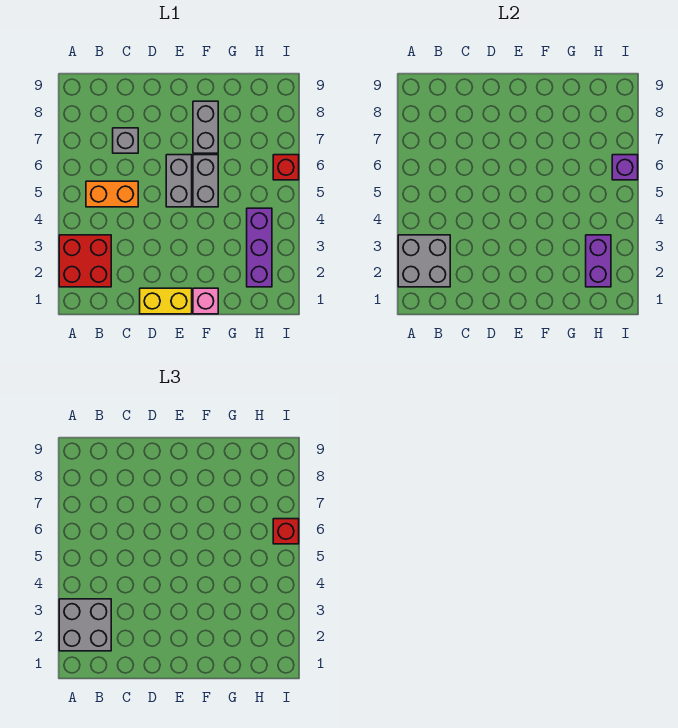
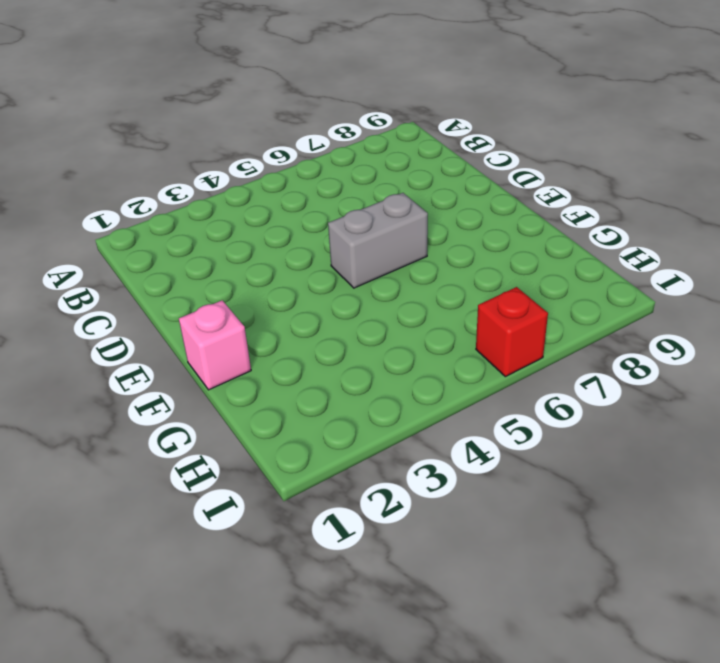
none -> red 2x2 brick [59,235,111,287]
none -> orange 1x2 brick [86,181,138,207]
none -> grey 1x1 brick [113,128,138,153]

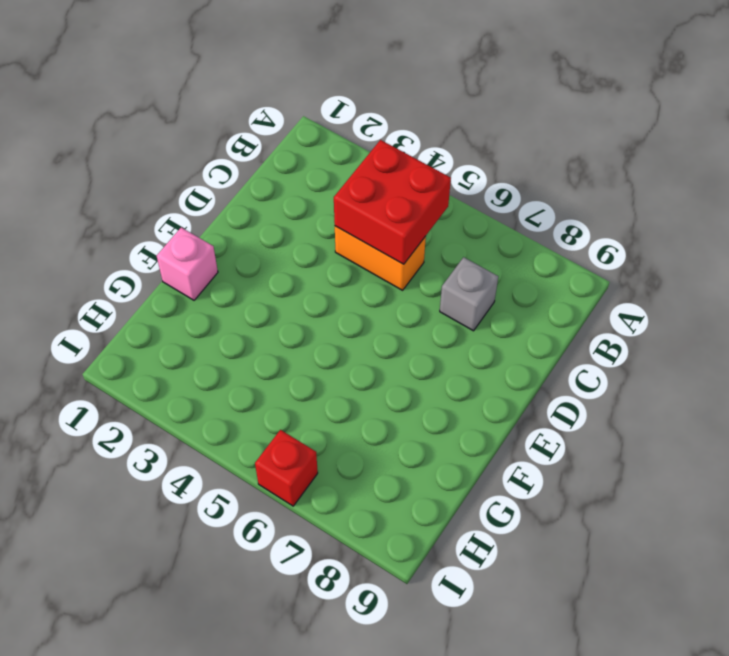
red 2x2 brick [334,140,451,264] -> red 2x2 brick moved to [59,235,111,287]
orange 1x2 brick [335,226,426,290] -> orange 1x2 brick turned to [86,181,138,207]
none -> yellow 1x2 brick [140,288,192,314]
none -> grey 1x2 brick [166,155,192,207]
none -> grey 1x2 brick [193,155,218,207]

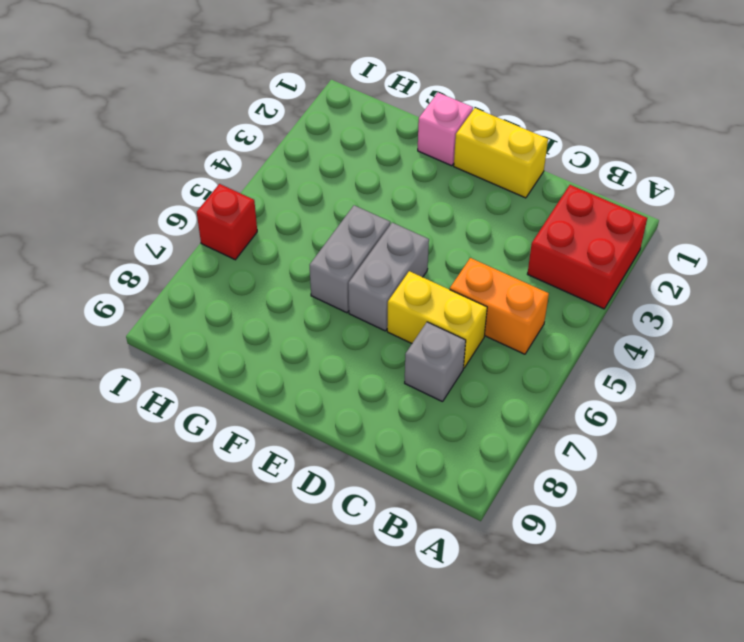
yellow 1x2 brick [387,271,487,368] -> none
none -> grey 1x2 brick [193,101,218,153]
none -> purple 1x3 brick [247,208,272,287]
none -> grey 2x2 brick [398,235,450,287]

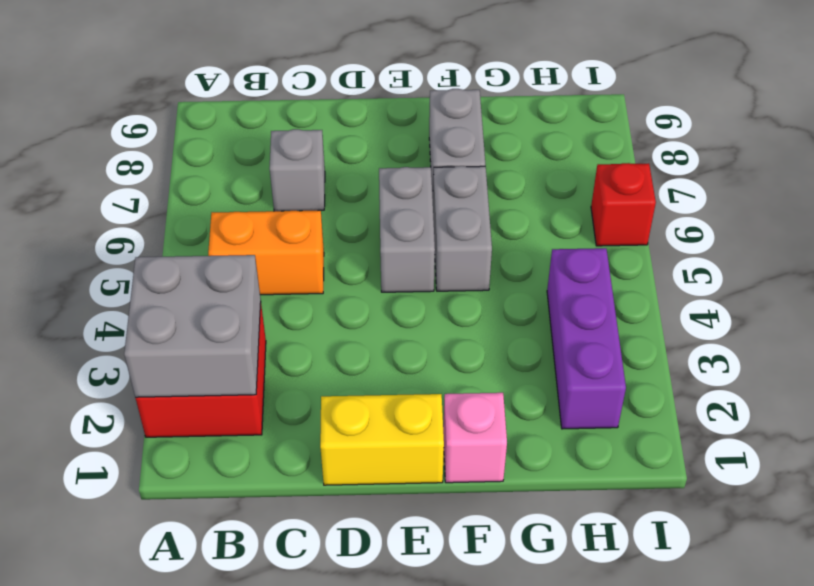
none -> purple 1x2 brick [586,235,611,287]
none -> purple 1x1 brick [612,155,638,180]
none -> grey 2x2 brick [59,599,111,651]

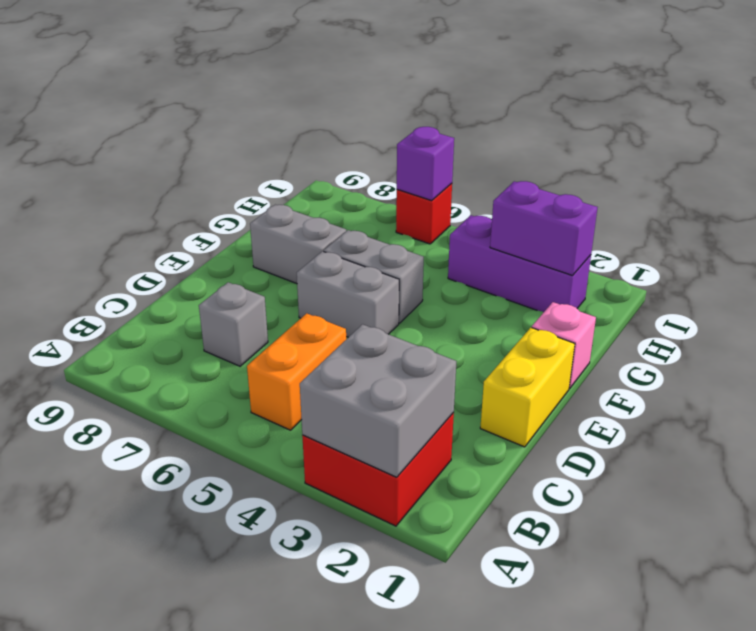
none -> grey 2x2 brick [59,599,111,651]
none -> red 1x1 brick [273,519,299,544]

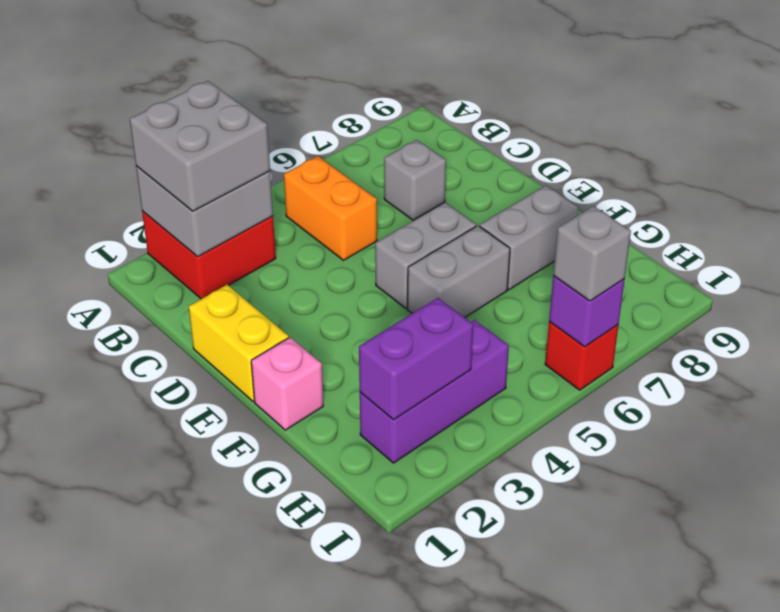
grey 1x1 brick [553,206,631,301] -> red 1x1 brick [273,519,299,544]

